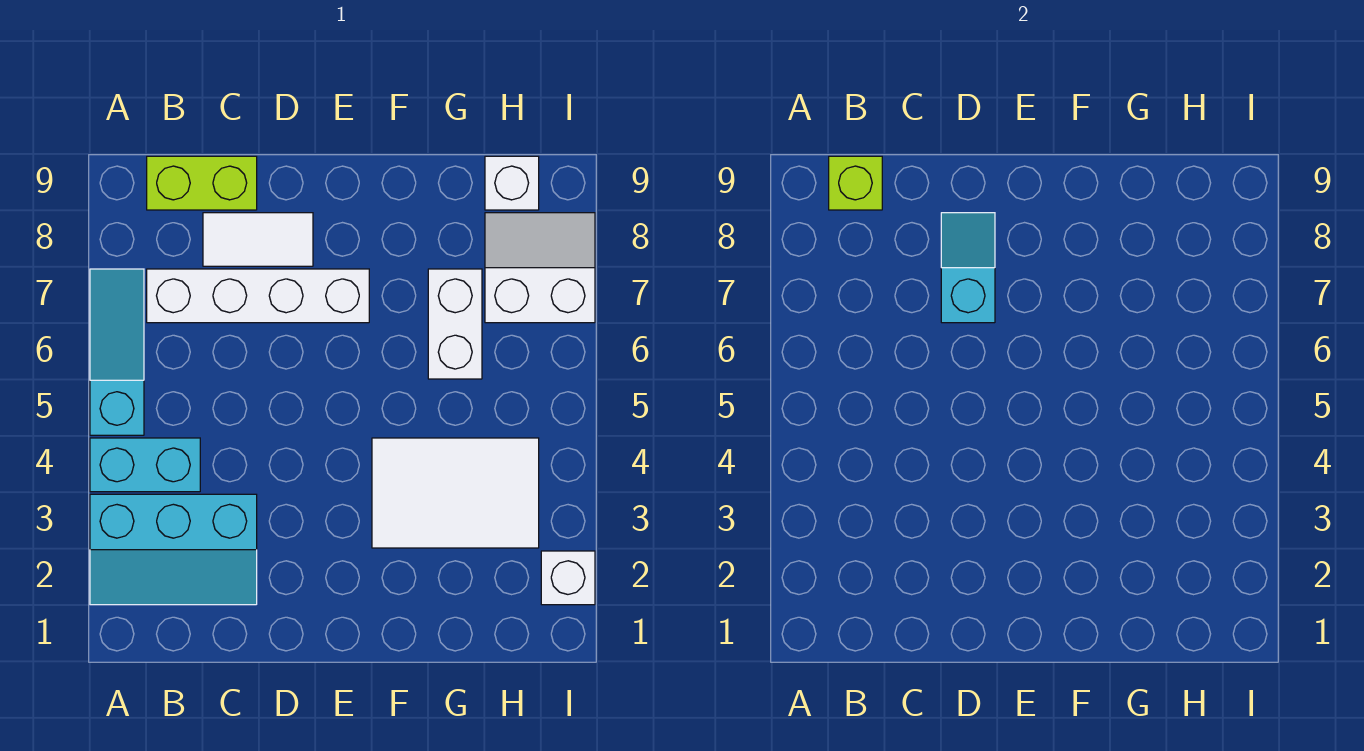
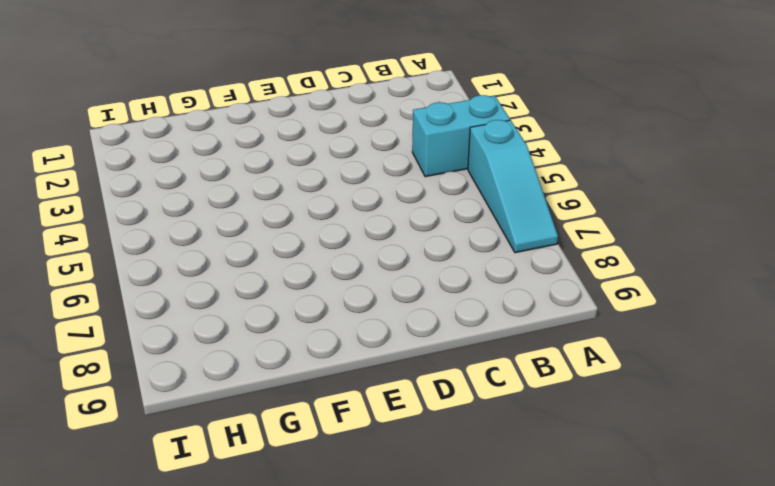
none -> cyan 2x3 slope [90,494,257,605]
none -> white 1x4 brick [147,269,369,323]
none -> lime 1x2 brick [147,156,257,210]

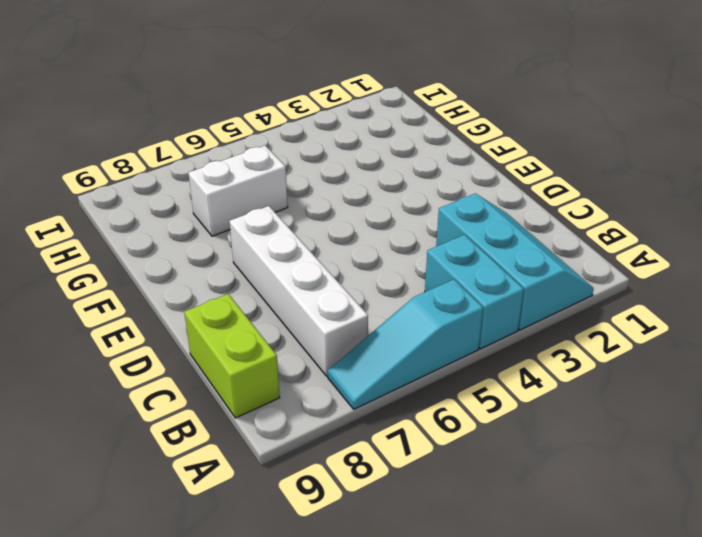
none -> white 1x2 tile [203,213,313,266]
none -> white 2x3 tile [372,438,539,548]
none -> white 2x2 slope [485,213,595,323]

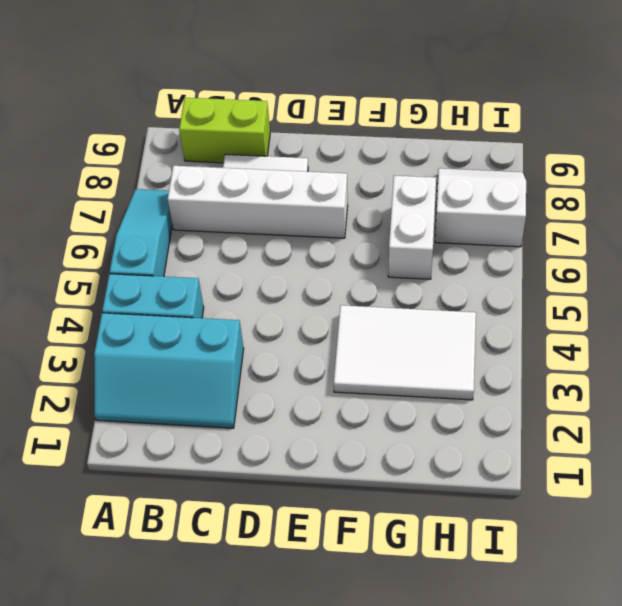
none -> white 1x1 brick [485,156,539,210]
none -> white 1x1 brick [541,551,595,605]
none -> lime 1x1 brick [829,156,882,210]

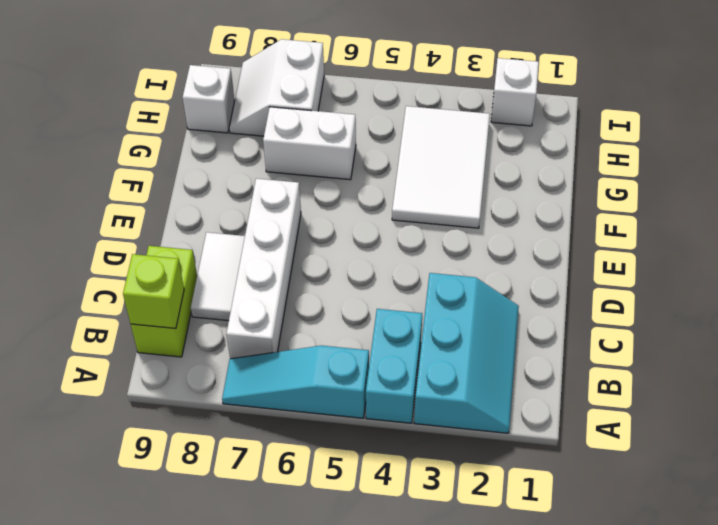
none -> cyan 1x2 slope [941,213,995,323]

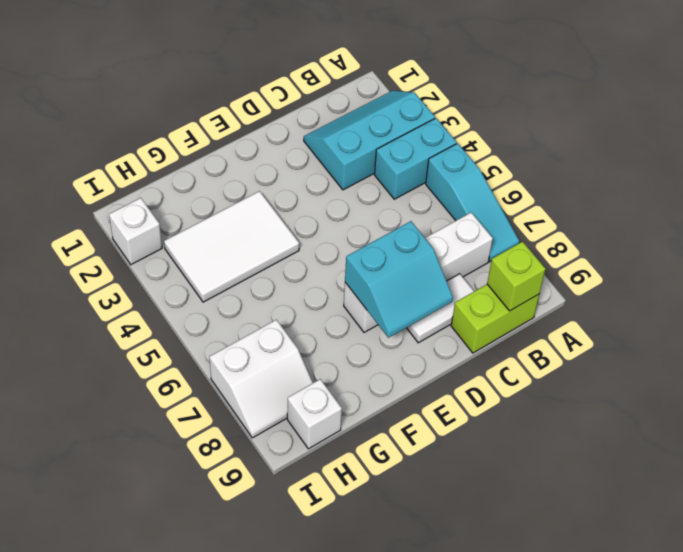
cyan 2x2 slope [345,221,453,338] -> cyan 1x2 slope [941,213,995,323]
none -> white 1x2 brick [428,269,482,379]

